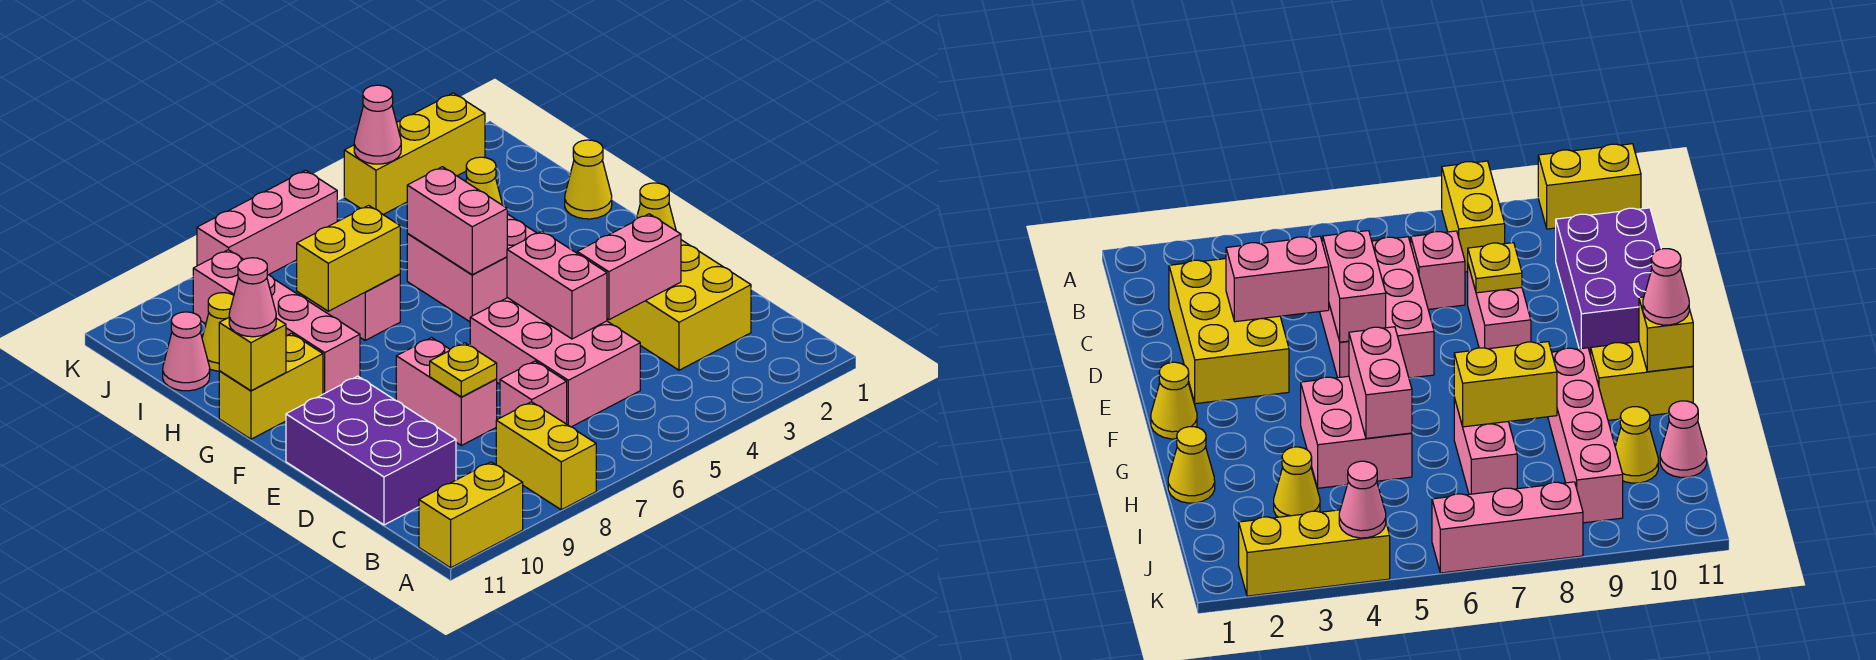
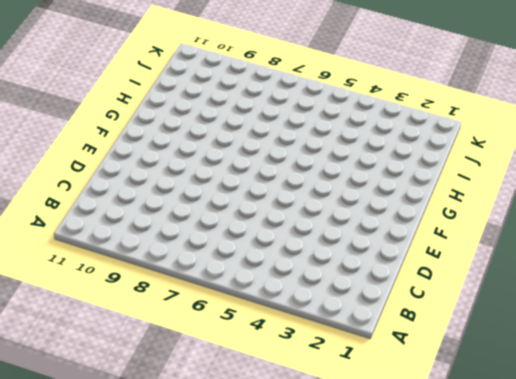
none -> yellow 1x2 brick [496,402,596,510]
none -> yellow 1x2 brick [419,462,523,568]
none -> yellow 2x3 brick [607,240,751,370]

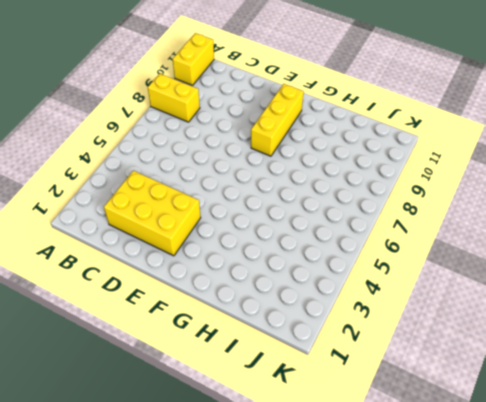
yellow 1x3 brick [251,84,304,156] -> yellow 1x3 brick moved to [344,93,485,214]
none -> pink 2x3 brick [470,298,640,427]
none -> pink 1x1 brick [500,361,567,424]
none -> purple 2x3 brick [286,376,456,525]

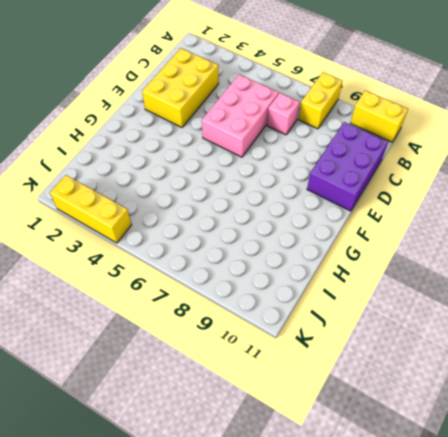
none -> pink 1x2 brick [396,338,497,445]
none -> yellow 1x1 cone [636,183,676,231]
none -> pink 2x2 brick [407,214,537,322]

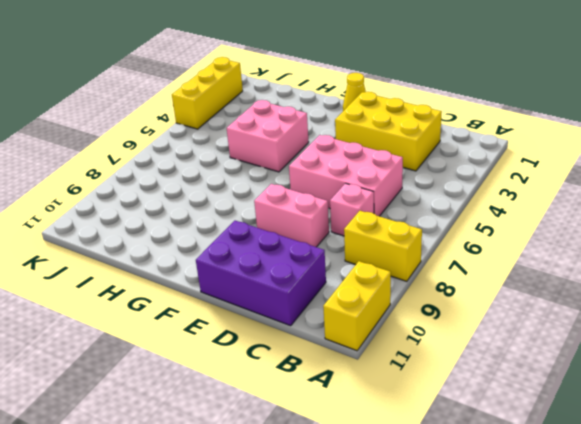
none -> pink 1x4 brick [193,250,360,394]
none -> yellow 1x2 brick [219,333,323,439]
none -> yellow 1x1 cone [565,140,612,219]

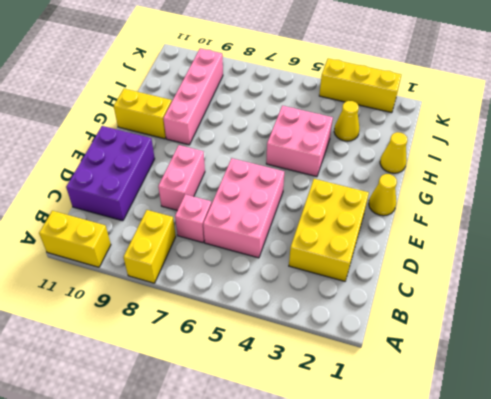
none -> pink 1x2 brick [300,274,400,340]
none -> yellow 1x1 cone [202,293,234,371]
none -> pink 1x1 cone [163,312,210,391]

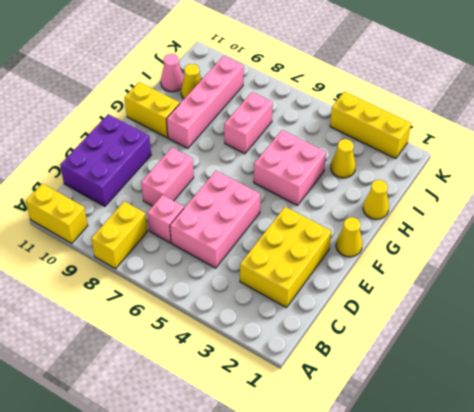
none -> pink 1x3 brick [197,170,337,275]
none -> pink 1x2 brick [577,214,681,320]
none -> pink 1x2 brick [507,231,607,339]

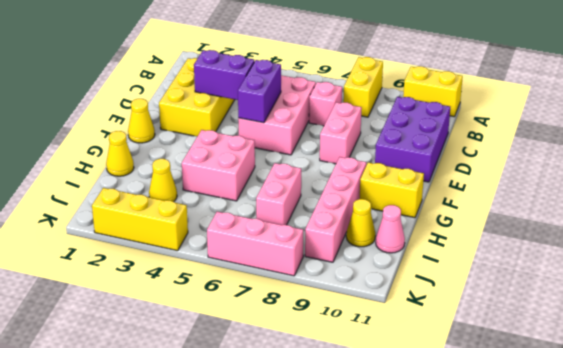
purple 1x2 brick [194,50,254,100] -> pink 1x2 brick [577,214,681,320]
purple 1x2 brick [238,60,281,123] -> pink 1x2 brick [507,231,607,339]
none -> yellow 1x1 plate [430,343,497,397]
none -> pink 1x2 brick [407,167,507,275]
none -> yellow 1x1 brick [219,318,286,391]

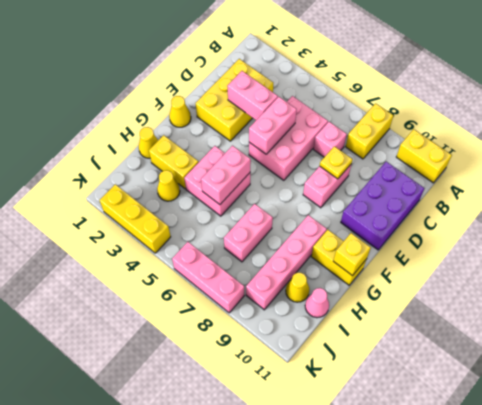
yellow 1x2 brick [149,135,199,189] -> yellow 1x2 brick moved to [297,205,400,311]
none -> pink 1x1 cone [354,85,401,164]
none -> pink 1x1 cone [229,258,276,337]

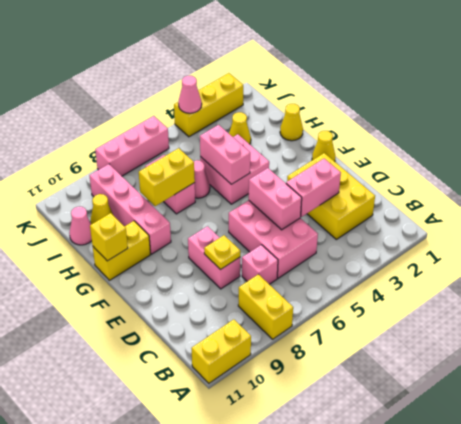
pink 1x1 cone [193,160,210,198] -> pink 1x1 cone moved to [229,258,276,337]
none -> purple 2x3 brick [286,376,456,525]

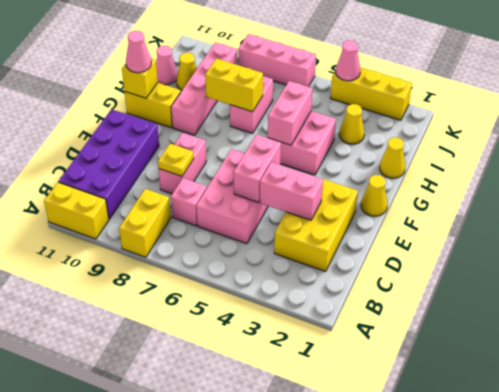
purple 2x4 brick [58,109,159,219] -> purple 2x3 brick [286,376,456,525]

